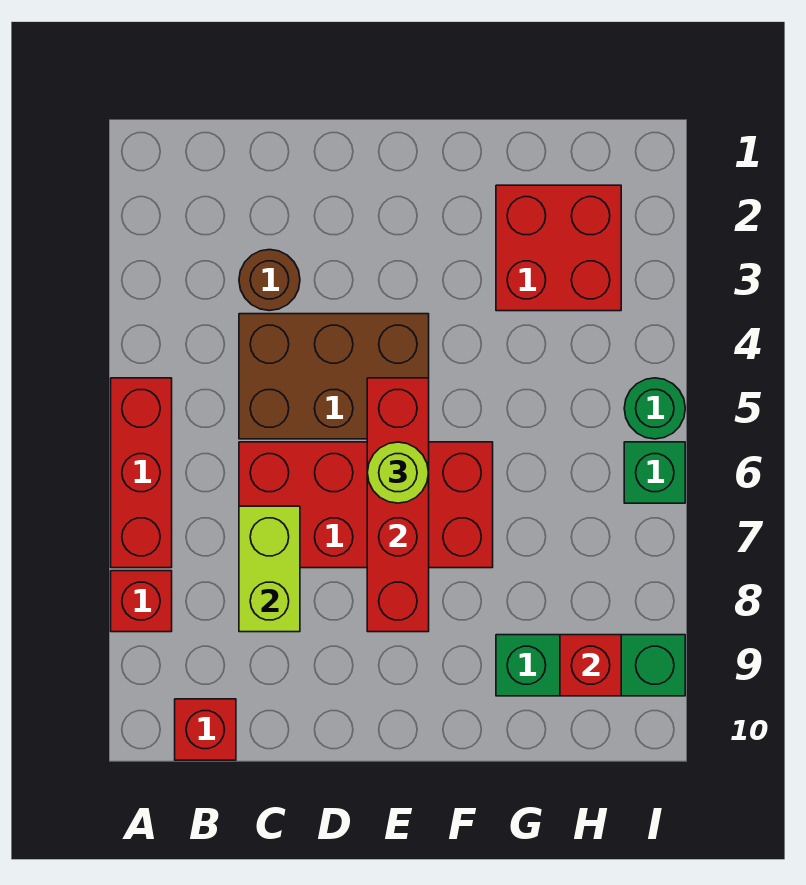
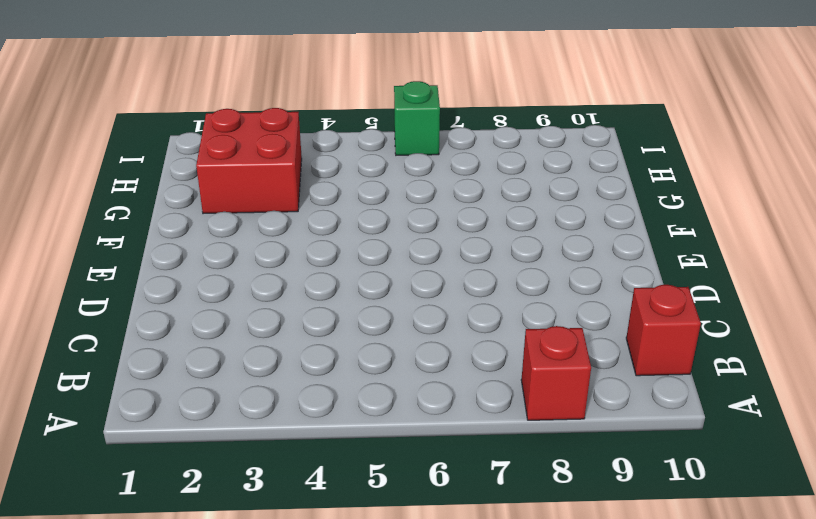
none -> red 1x3 brick [111,378,172,568]
none -> brown 1x1 round brick [239,250,300,311]
none -> brown 2x3 brick [239,314,429,439]

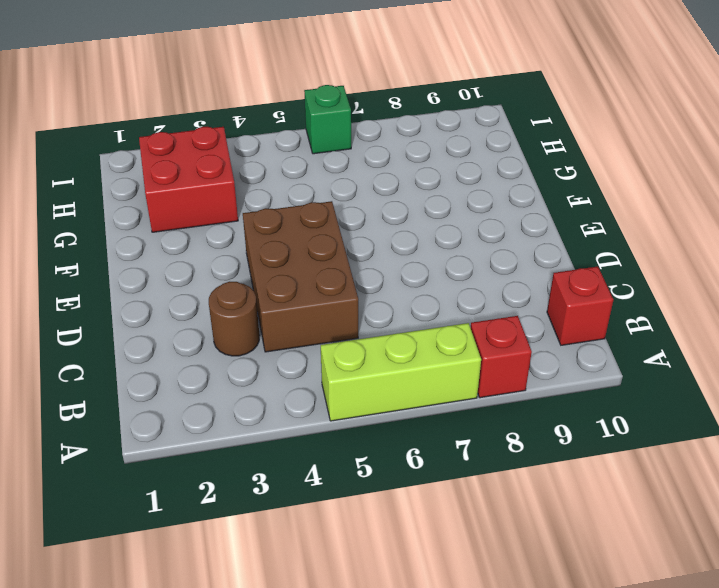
lime 1x3 brick [321,323,481,421] -> red 1x3 brick [111,378,172,568]
none -> red 2x4 brick [239,442,493,568]
none -> green 1x3 brick [496,635,685,696]
none -> green 1x1 round brick [624,378,685,439]

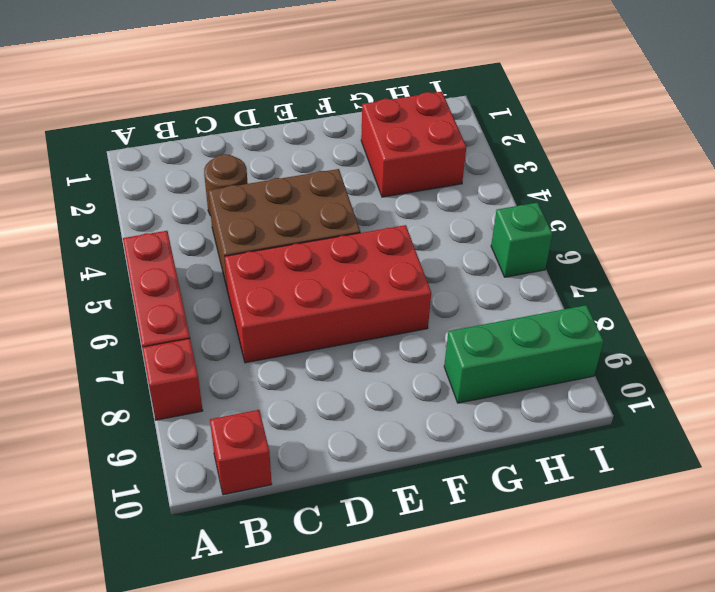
none -> green 1x1 round brick [624,378,685,439]
none -> lime 1x2 brick [239,506,300,632]
none -> red 1x4 brick [367,378,429,632]

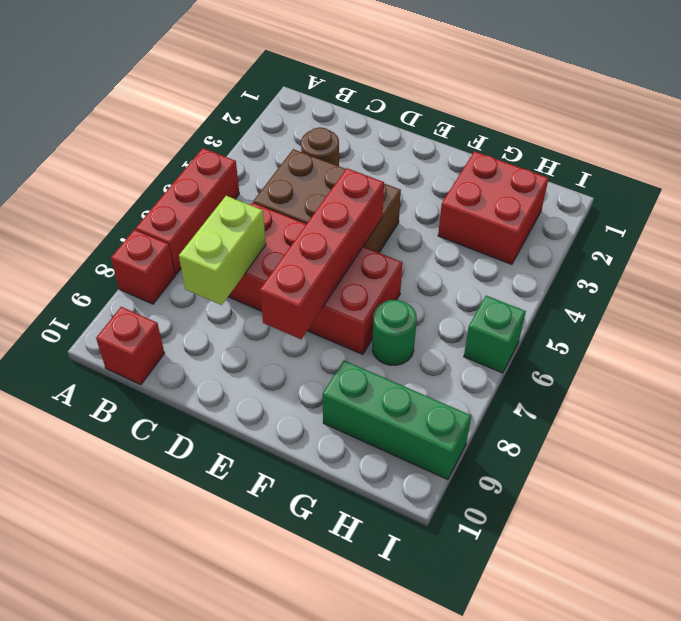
green 1x1 round brick [372,300,417,365] -> green 1x1 round brick moved to [624,378,685,439]
none -> red 1x1 brick [560,635,621,696]
none -> lime 1x1 round brick [367,442,429,503]

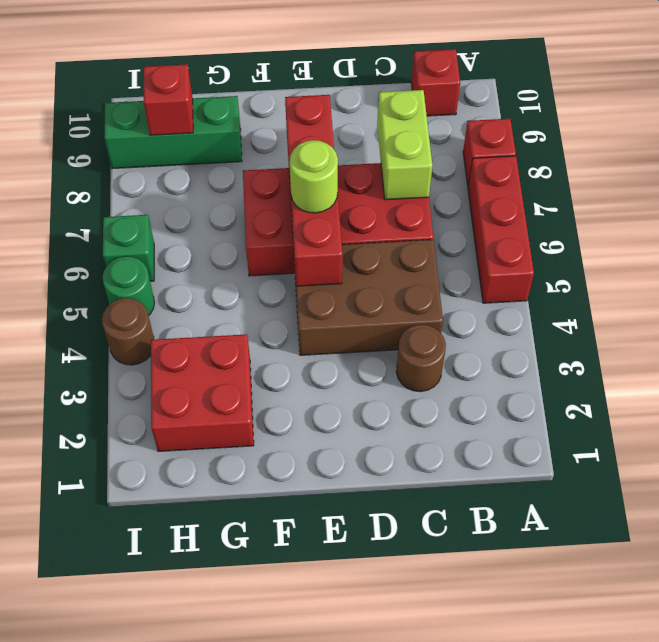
brown 1x1 round brick [102,298,154,365] -> none

